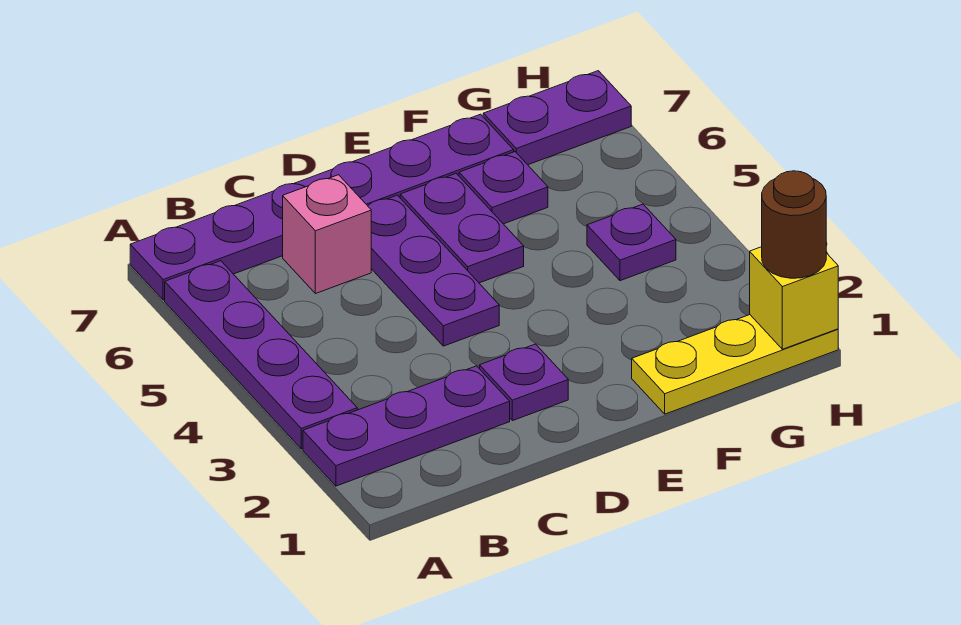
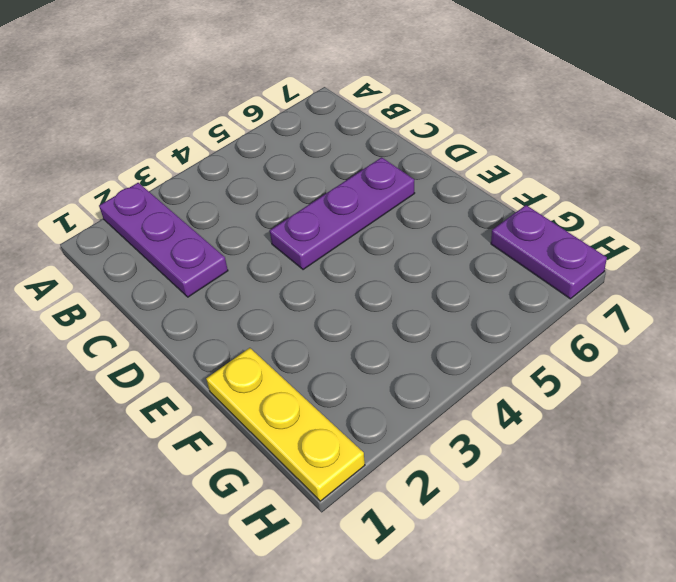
none -> purple 1x4 plate [165,261,357,449]
none -> purple 1x6 plate [130,114,514,300]
none -> pink 1x1 brick [283,175,371,294]

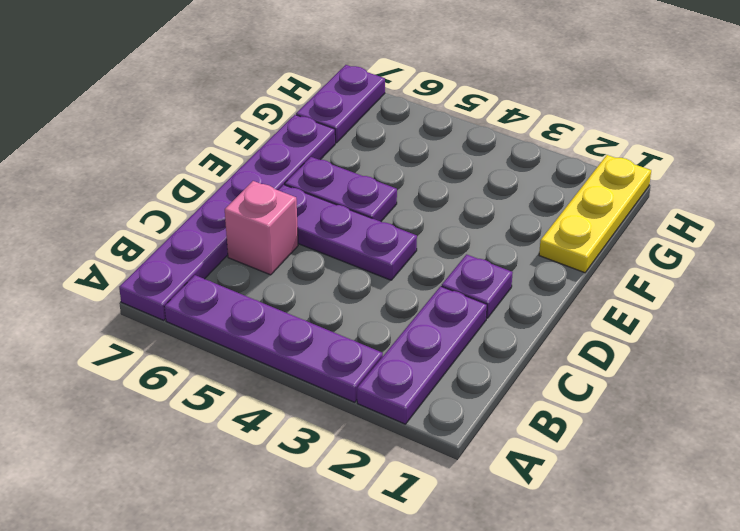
none -> purple 1x1 plate [459,152,548,224]
none -> purple 1x1 plate [587,204,676,281]
none -> yellow 1x1 brick [750,247,838,349]

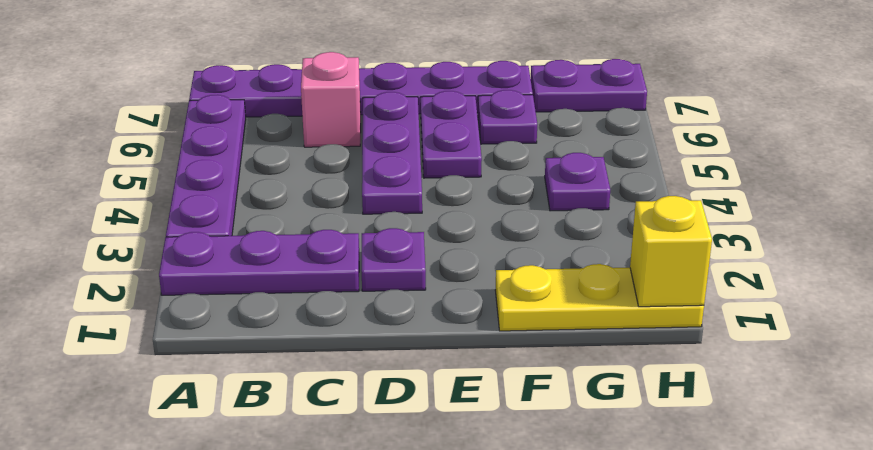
none -> brown 1x1 round brick [762,171,826,278]

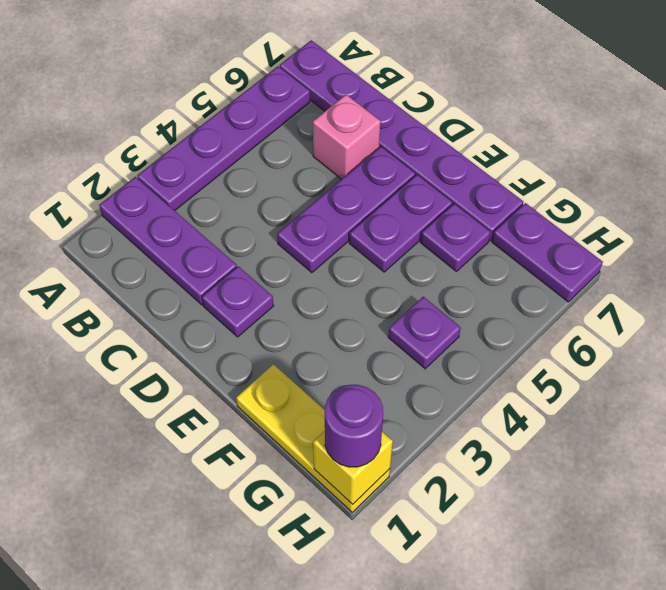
purple 1x1 round brick [325,385,383,467] -> brown 1x1 round brick [762,171,826,278]

